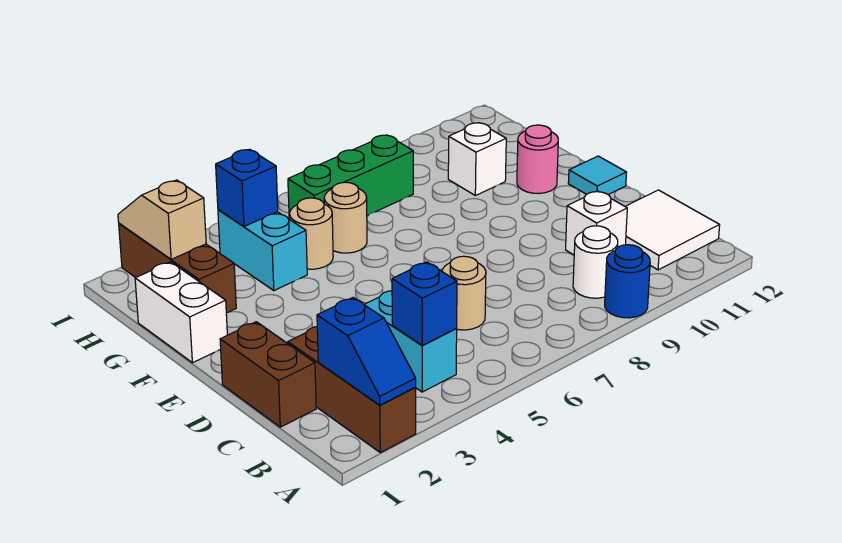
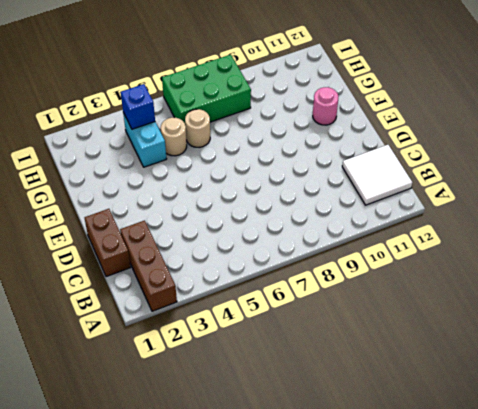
green 2x3 brick [162,55,251,123] -> green 1x3 brick [288,135,413,219]
none -> blue 1x1 round brick [605,245,650,318]
none -> cyan 1x2 brick [364,291,457,392]
none -> white 1x1 round brick [573,226,618,298]

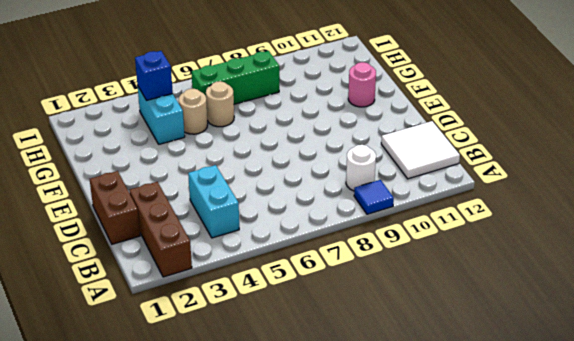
blue 1x1 tile [354,180,394,214] -> blue 1x1 round brick [605,245,650,318]
none -> tan 1x1 round brick [442,256,486,330]
none -> white 1x1 brick [566,191,627,255]
none -> cyan 1x1 tile [568,156,626,195]

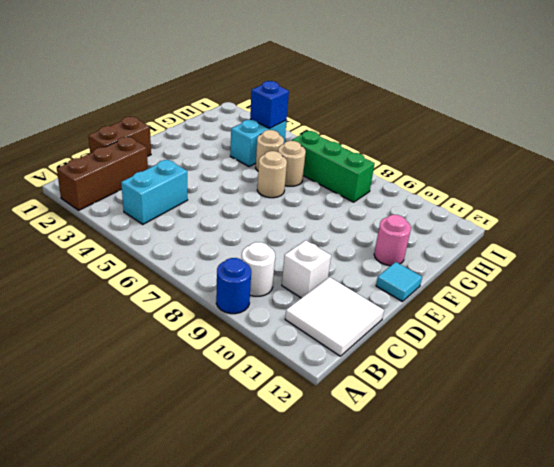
tan 1x1 round brick [257,151,287,198] -> tan 1x1 round brick moved to [442,256,486,330]
none -> white 1x2 brick [135,262,227,363]
none -> brown 1x3 brick [119,223,236,313]
none -> white 1x1 brick [448,123,506,196]

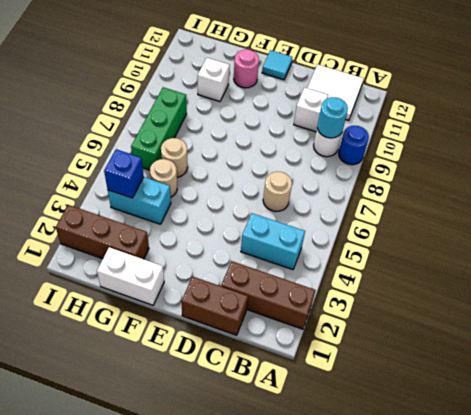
cyan 1x1 round brick [317,97,348,138] -> none
none -> blue 1x2 slope [317,298,416,405]
none -> blue 1x1 brick [392,262,457,345]
none -> tan 1x2 slope [118,180,206,259]

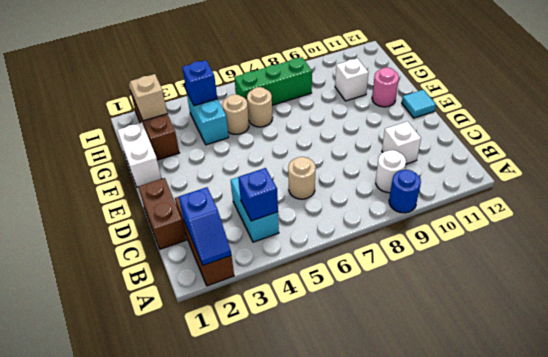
none -> white 2x2 tile [625,190,720,270]

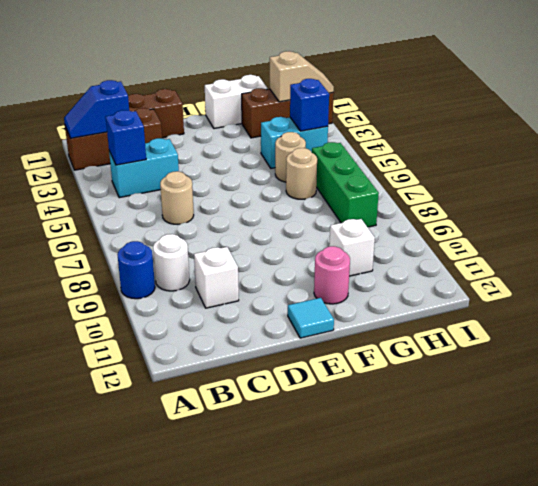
none -> white 2x2 tile [625,190,720,270]

